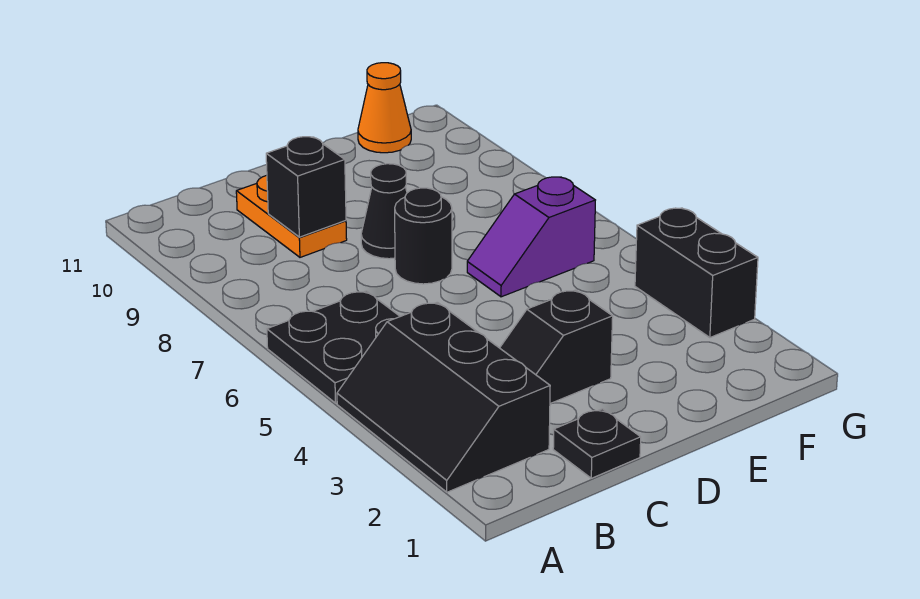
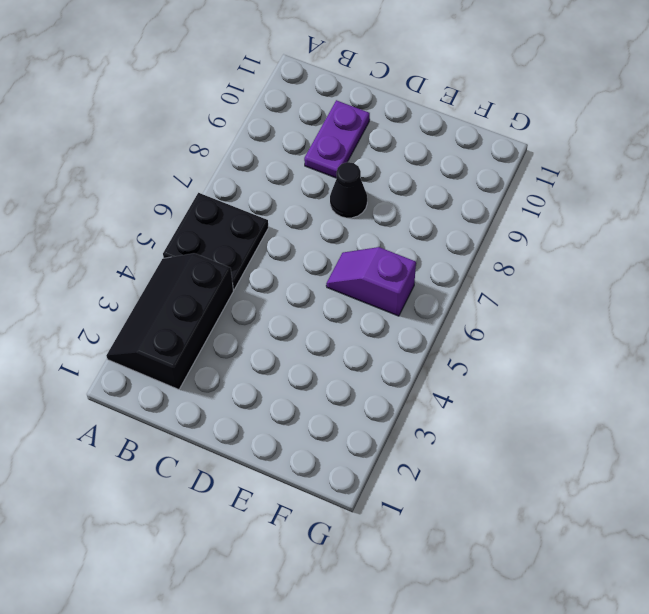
purple 1x2 plate [304,100,370,178] -> orange 1x2 plate [236,175,347,257]
none -> black 1x1 plate [553,409,641,478]
none -> black 1x2 slope [500,290,613,404]

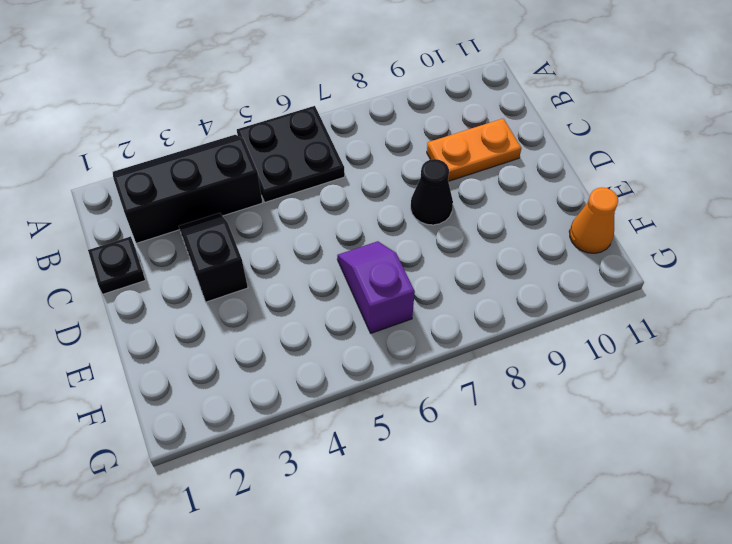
none -> black 1x1 round brick [395,188,452,284]
none -> black 1x2 brick [635,208,758,338]

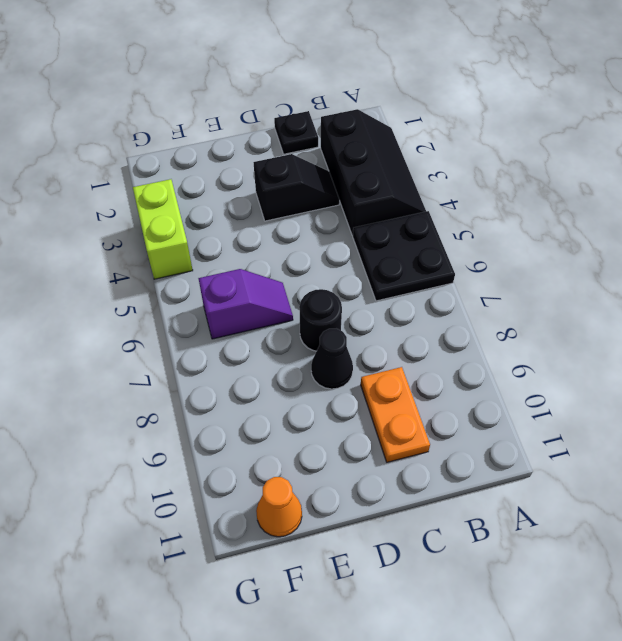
lime 1x2 brick [133,179,193,279] -> black 1x2 brick [635,208,758,338]
none -> black 1x1 brick [266,137,346,237]

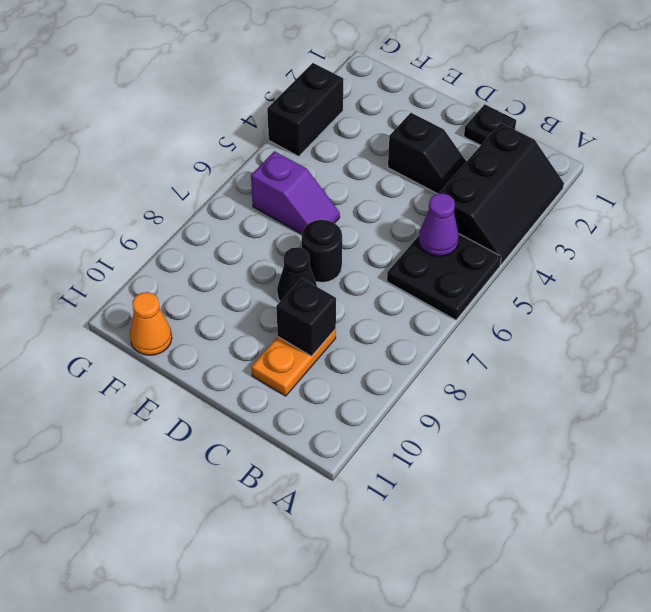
purple 1x1 cone [419,193,459,256] -> none

